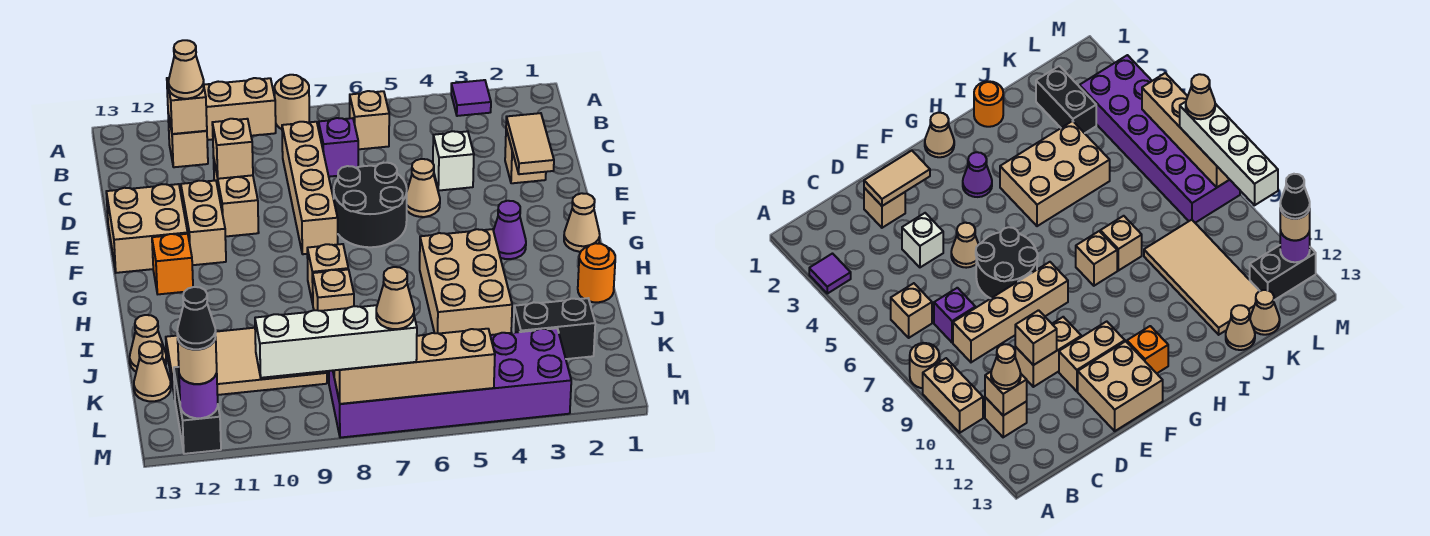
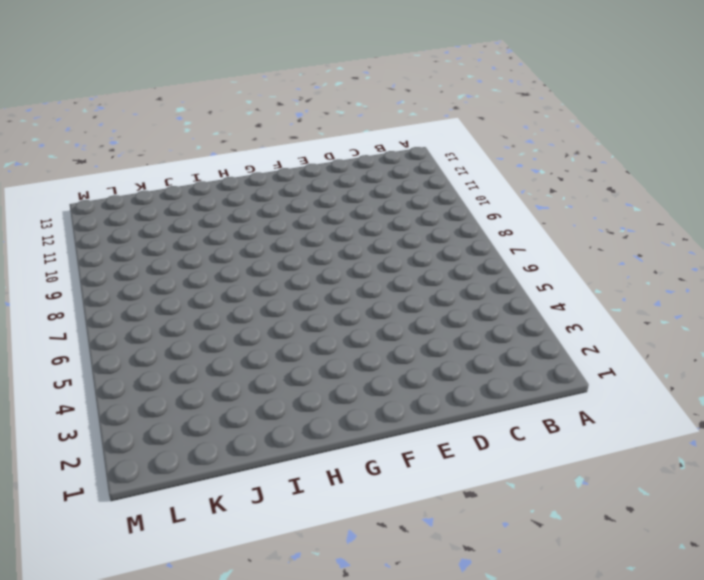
none -> purple 1x1 tile [451,80,491,116]
none -> tan 1x1 round brick [275,75,309,129]
none -> tan 1x2 brick [204,78,276,140]
none -> tan 1x1 brick [350,91,389,149]

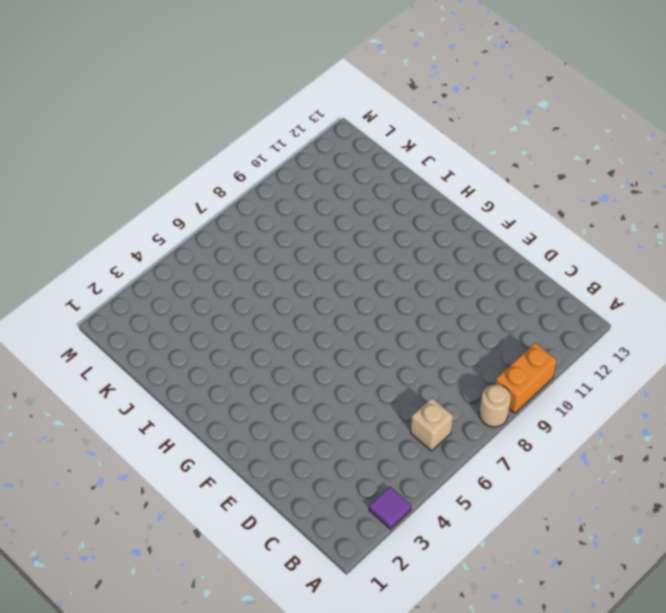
orange 1x2 brick [496,343,557,413] -> tan 1x2 brick [204,78,276,140]
none -> tan 1x1 brick [168,114,208,167]
none -> purple 1x1 brick [319,118,358,177]
none -> tan 1x4 brick [282,122,338,254]
none -> tan 1x1 brick [505,129,546,183]

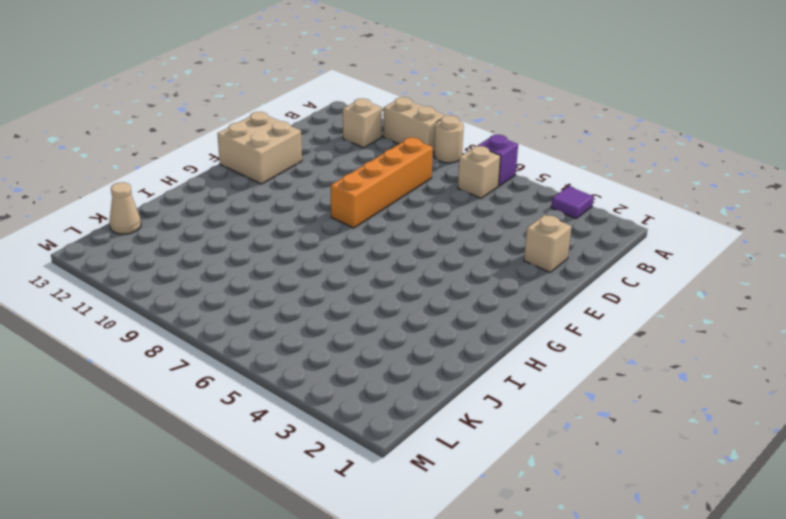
purple 1x1 brick [478,135,518,186] -> purple 1x1 brick moved to [319,118,358,177]
orange 1x4 brick [331,138,433,228] -> tan 1x4 brick [282,122,338,254]
none -> white 1x1 brick [433,131,474,191]
none -> tan 1x2 brick [213,157,259,237]
none -> tan 1x1 cone [407,159,440,217]
none -> black 2x2 round brick [334,163,407,247]

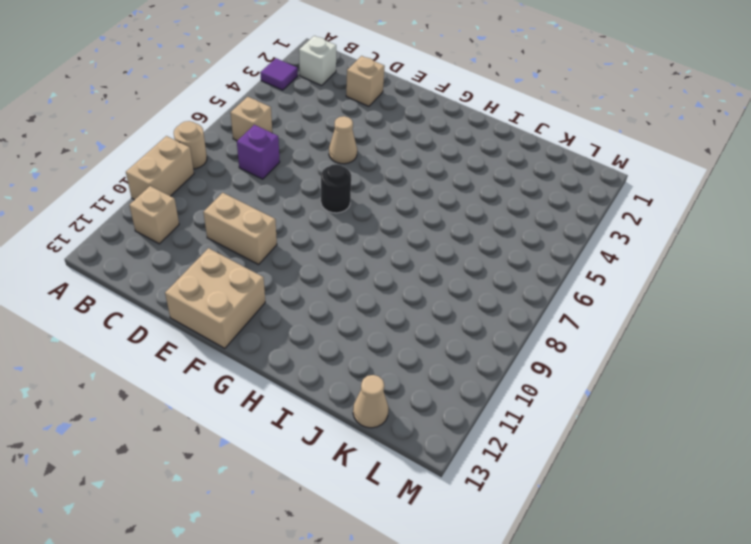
white 1x1 brick [299,36,336,86] -> white 1x1 brick moved to [433,131,474,191]
black 1x1 round brick [321,164,351,213] -> black 2x2 round brick [334,163,407,247]
none -> tan 1x4 brick [282,122,338,254]
none -> tan 1x2 brick [181,181,226,265]
none -> tan 1x1 cone [564,193,600,252]
none -> purple 1x1 cone [493,201,526,259]

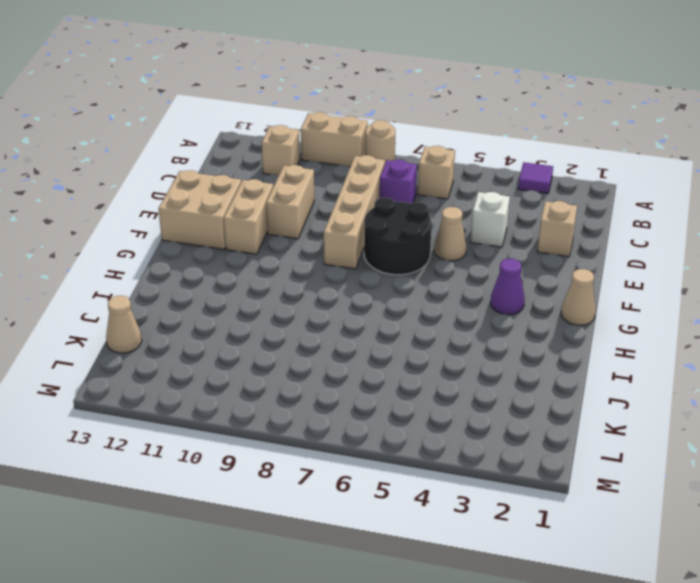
none -> orange 1x1 brick [152,234,193,294]
none -> tan 2x3 brick [420,229,512,335]
none -> tan 1x1 brick [307,244,348,304]
none -> orange 1x1 round brick [578,243,615,302]

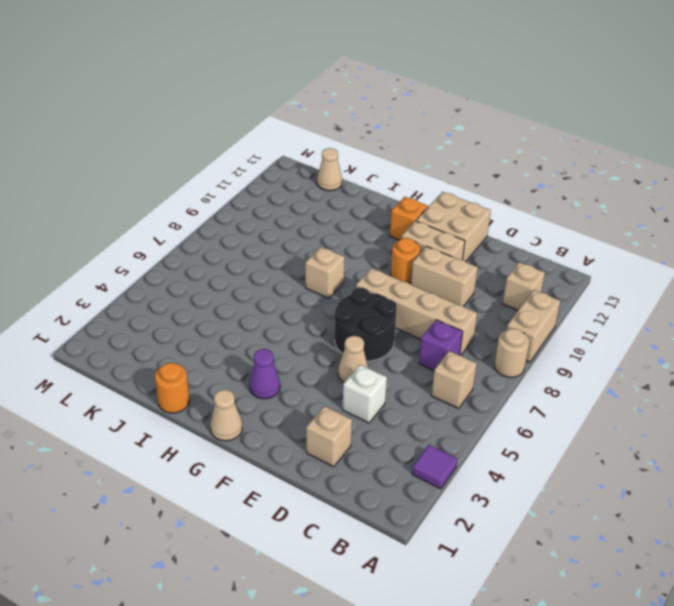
orange 1x1 round brick [391,238,420,283] -> none
none -> tan 2x3 brick [420,229,512,335]
none -> tan 1x1 brick [313,269,354,311]
none -> tan 2x4 tile [166,328,327,397]
none -> tan 1x1 cone [130,315,166,371]

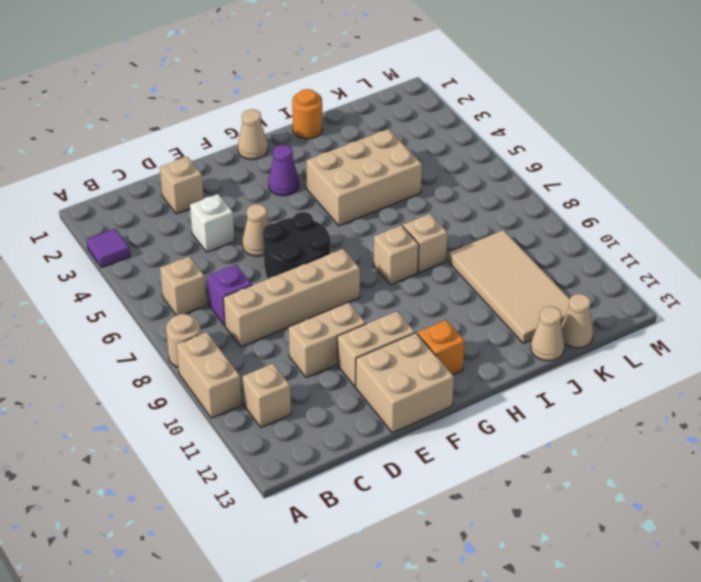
none -> black 1x2 brick [514,298,595,359]
none -> purple 2x6 brick [329,328,571,438]
none -> black 1x2 brick [174,367,221,454]
none -> tan 1x1 brick [167,78,207,134]

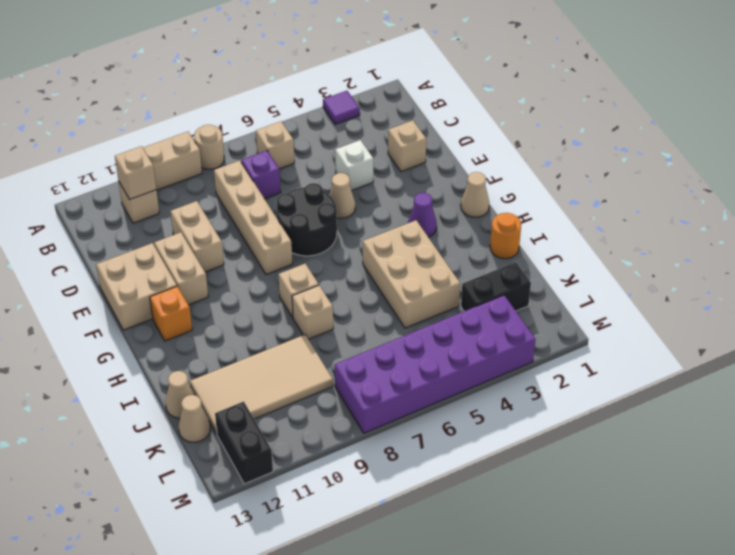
none -> tan 1x2 tile [506,113,554,174]
none -> tan 1x1 brick [212,119,253,179]
none -> tan 1x4 brick [334,329,495,404]
none -> purple 1x1 round brick [179,373,218,418]

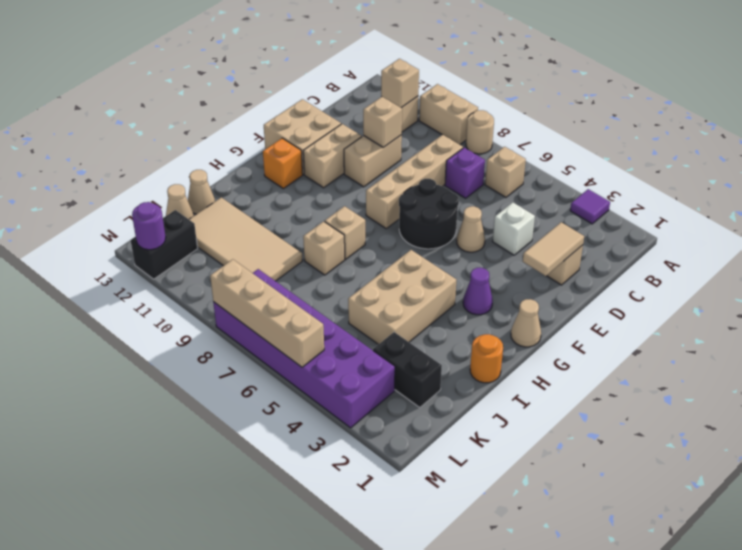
none -> tan 1x1 cone [169,40,204,99]
none -> white 1x4 brick [255,305,417,378]
none -> tan 1x1 round brick [178,337,217,384]
none -> tan 1x1 cone [376,267,414,329]

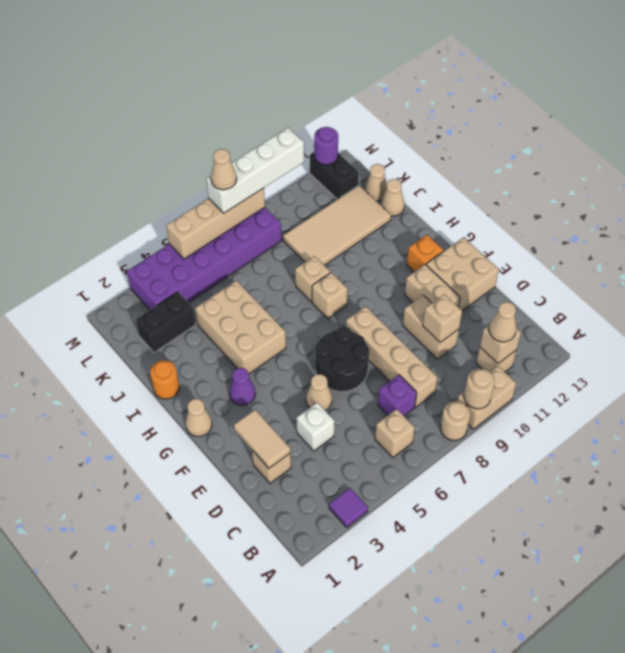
tan 1x1 round brick [464,369,495,409] -> tan 1x1 round brick moved to [178,337,217,384]
none -> black 1x1 cone [177,287,216,349]

